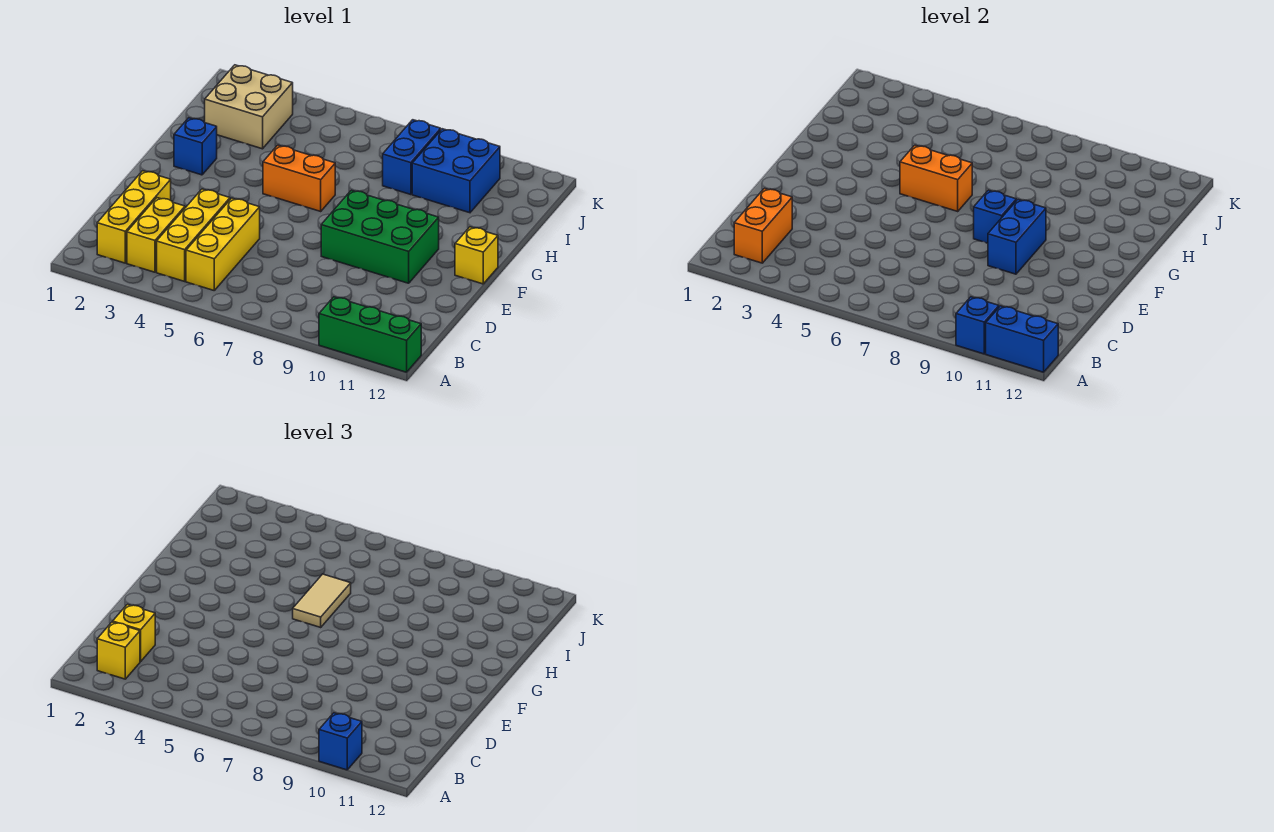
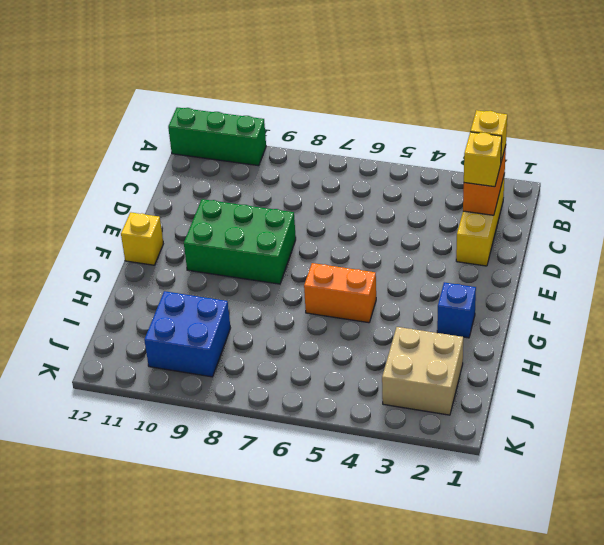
none -> yellow 1x2 brick [127,198,185,272]
none -> yellow 1x3 brick [157,189,230,281]
none -> yellow 1x3 brick [186,198,260,290]

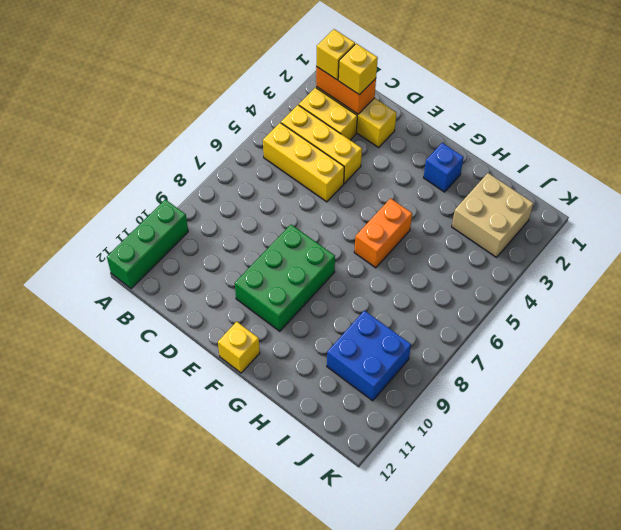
none -> blue 1x2 brick [383,120,441,195]
none -> blue 1x1 brick [956,297,999,354]
none -> blue 1x2 brick [986,306,1058,372]

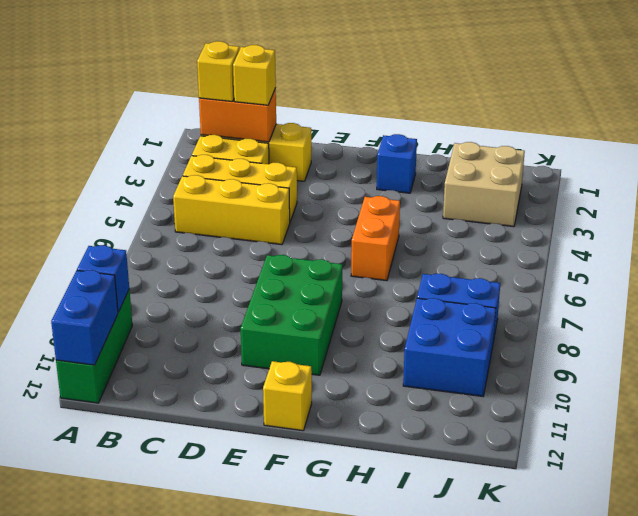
none -> blue 1x2 brick [988,200,1046,274]
none -> blue 1x1 brick [974,190,1016,243]
none -> orange 1x2 brick [900,145,972,211]

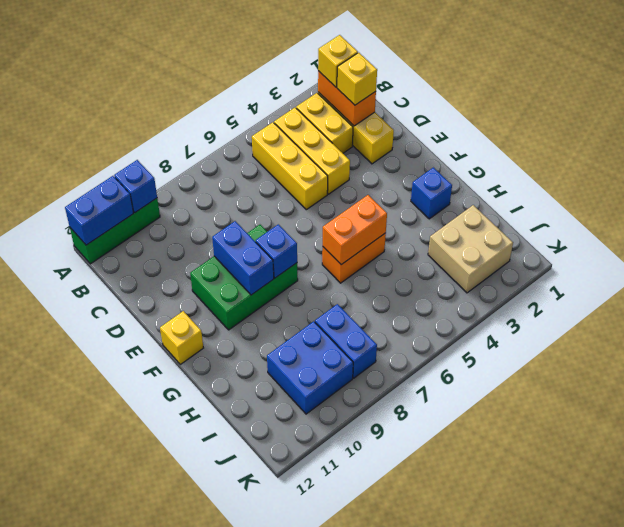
none -> blue 1x1 brick [319,713,362,770]
none -> tan 1x2 tile [293,574,351,627]

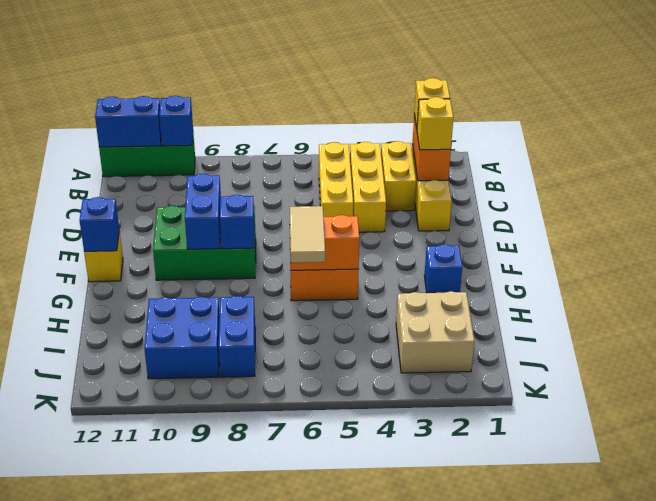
blue 1x1 brick [80,197,119,251] -> blue 1x1 brick moved to [319,713,362,770]

